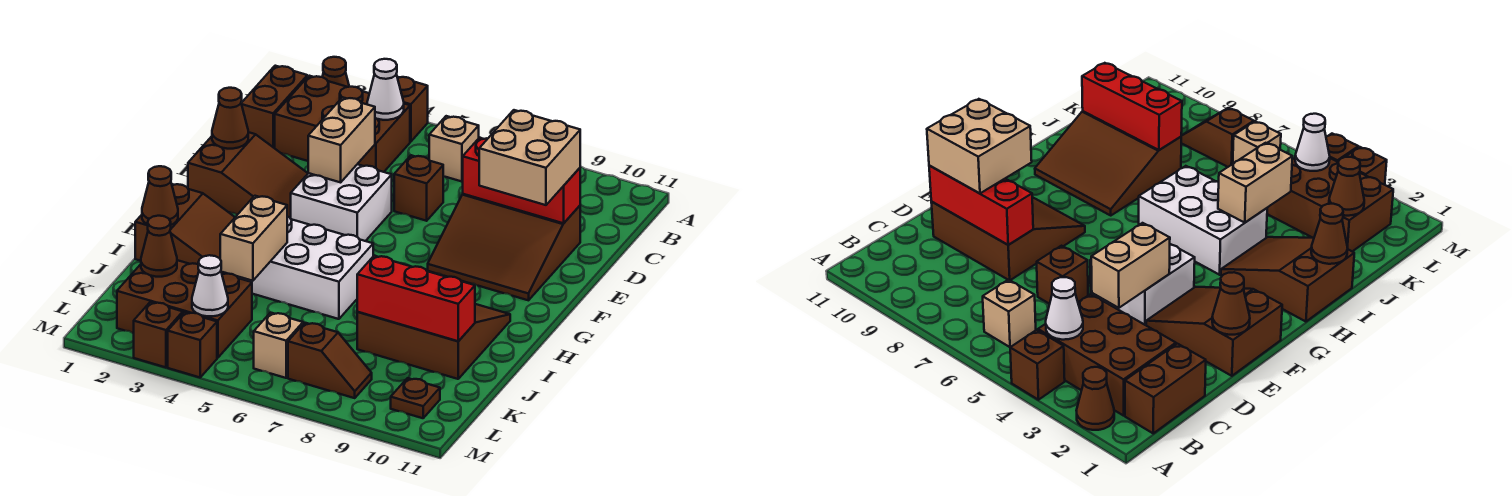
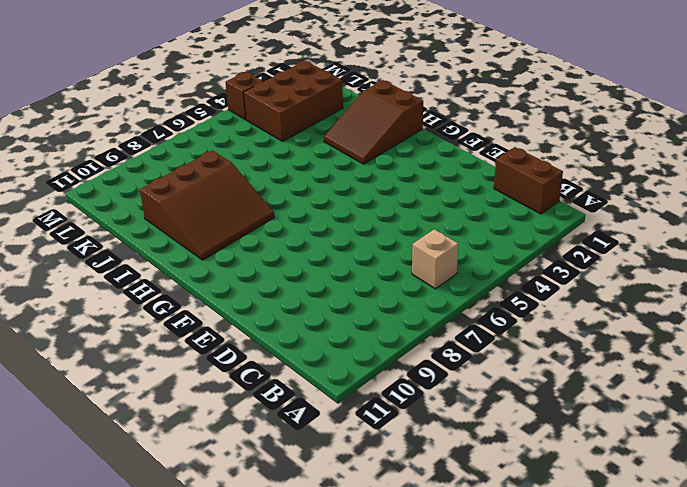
none -> brown 1x1 cone [322,57,349,87]
none -> brown 1x1 brick [397,77,428,142]
none -> brown 2x3 brick [275,76,410,172]

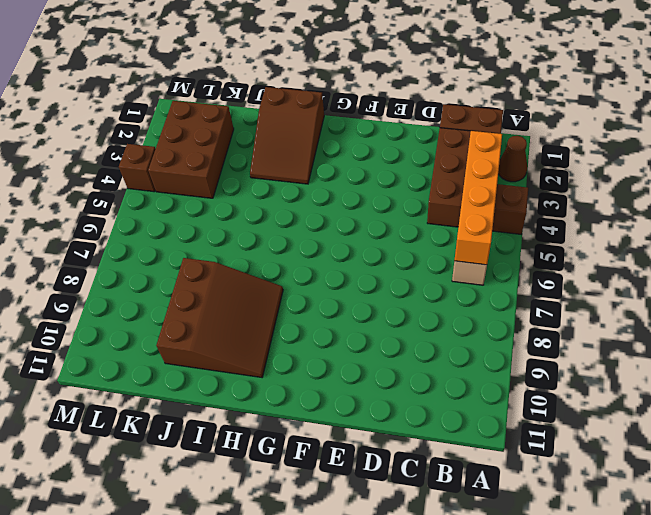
orange 1x4 brick [454,131,502,265] -> white 1x1 cone [367,59,404,120]
none -> brown 1x1 brick [394,155,443,221]
none -> brown 3x3 slope [428,194,580,300]
none -> brown 2x3 slope [188,132,308,218]

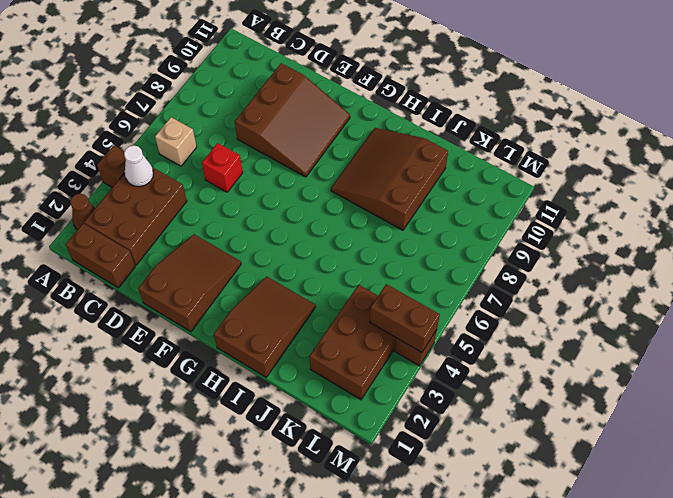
red 1x1 brick [202,143,243,192] -> brown 1x1 brick [394,155,443,221]
brown 1x2 brick [369,284,440,352] -> white 1x1 cone [192,255,228,316]
none -> white 2x2 brick [291,164,392,241]
none -> white 2x3 brick [238,216,373,319]
none -> tan 1x1 brick [254,312,303,378]

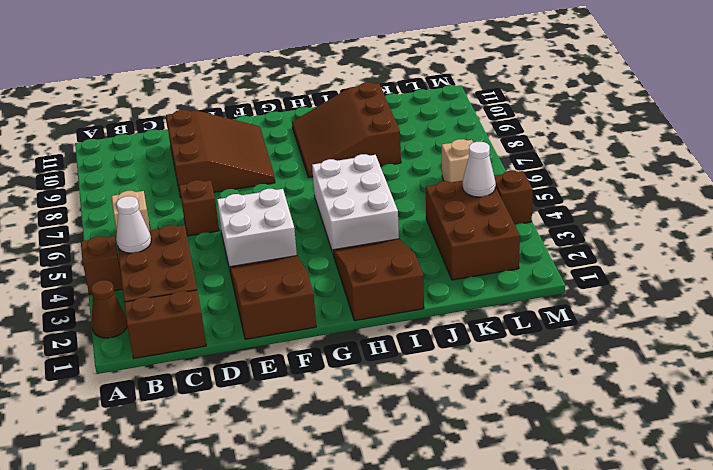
none -> brown 1x2 slope [288,323,372,398]
none -> brown 1x1 plate [391,378,440,418]
none -> brown 1x1 brick [134,302,183,367]

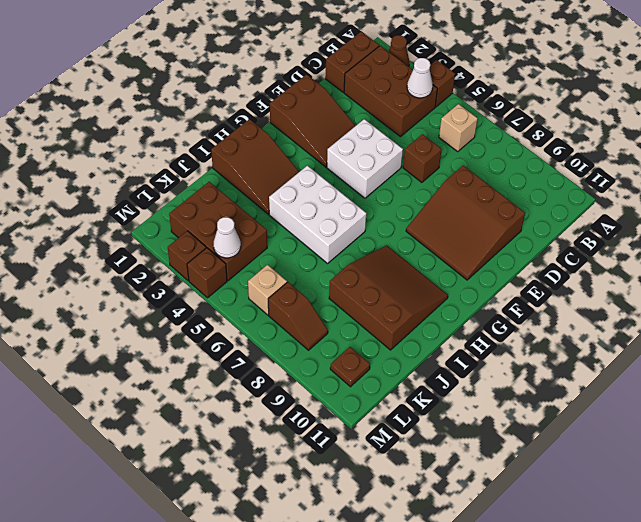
none -> tan 1x2 brick [308,97,375,182]
none -> red 1x3 brick [463,138,580,223]
none -> brown 1x1 cone [212,88,248,149]

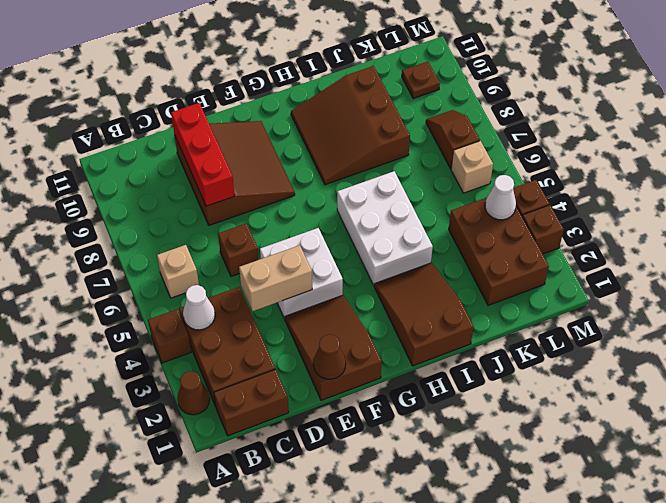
none -> brown 1x1 cone [142,166,178,225]
none -> tan 1x2 brick [220,196,287,281]
none -> red 1x3 brick [357,256,475,341]

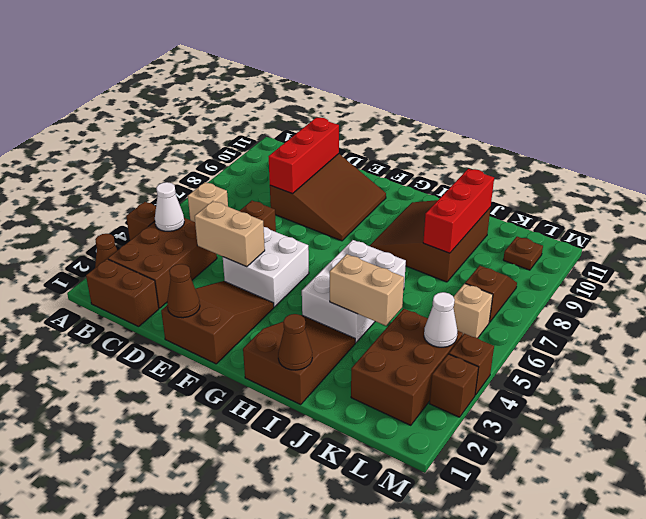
none -> brown 1x1 cone [141,216,177,277]
none -> tan 2x2 brick [479,110,580,205]

